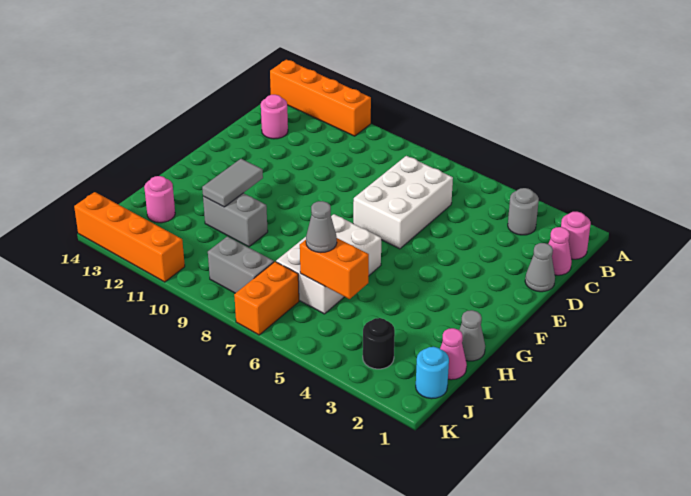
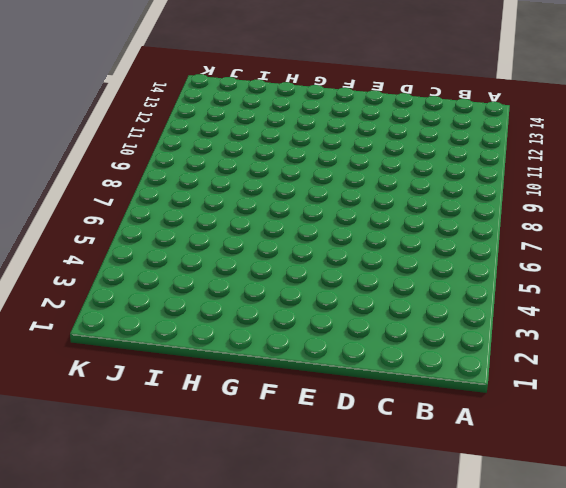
none -> orange 1x4 brick [270,60,371,136]
none -> pink 1x1 round brick [561,212,591,259]
none -> grey 1x1 round brick [508,188,539,235]

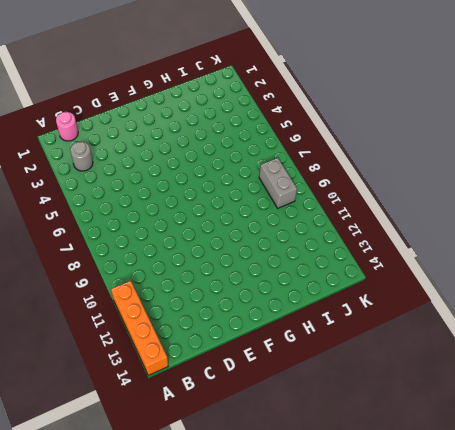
none -> pink 1x1 cone [549,227,572,275]
none -> white 2x3 brick [353,156,453,249]
none -> pink 1x1 round brick [261,95,288,139]

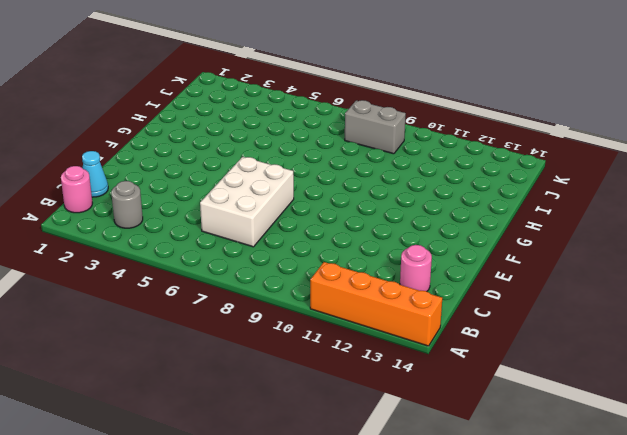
cyan 1x1 cone [82,151,108,197] -> pink 1x1 cone [549,227,572,275]
none -> grey 1x1 cone [525,243,555,292]
none -> white 2x3 brick [276,214,381,314]
none -> grey 1x1 cone [459,310,485,361]

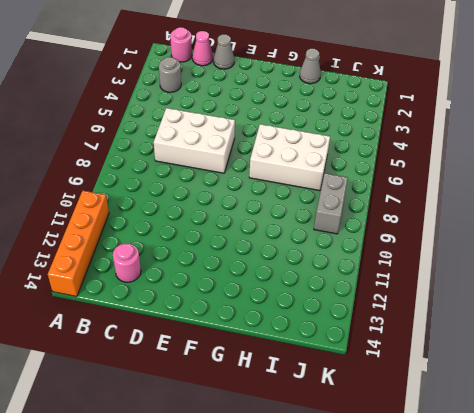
none -> grey 1x2 brick [203,193,268,247]
none -> pink 1x1 cone [440,328,467,380]
none -> pink 1x1 round brick [144,176,175,223]

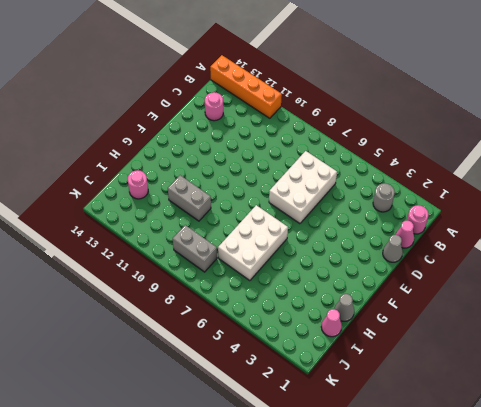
none -> cyan 1x1 round brick [416,347,449,399]
none -> black 1x1 round brick [363,318,395,369]
none -> orange 1x2 brick [234,262,299,335]

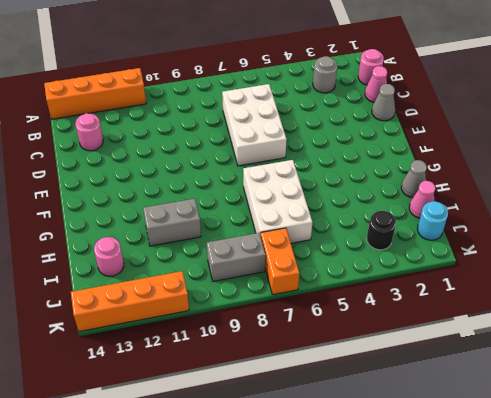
none -> grey 1x2 tile [202,159,263,207]
none -> orange 1x2 brick [300,238,369,299]
none -> grey 1x1 cone [306,201,337,253]

